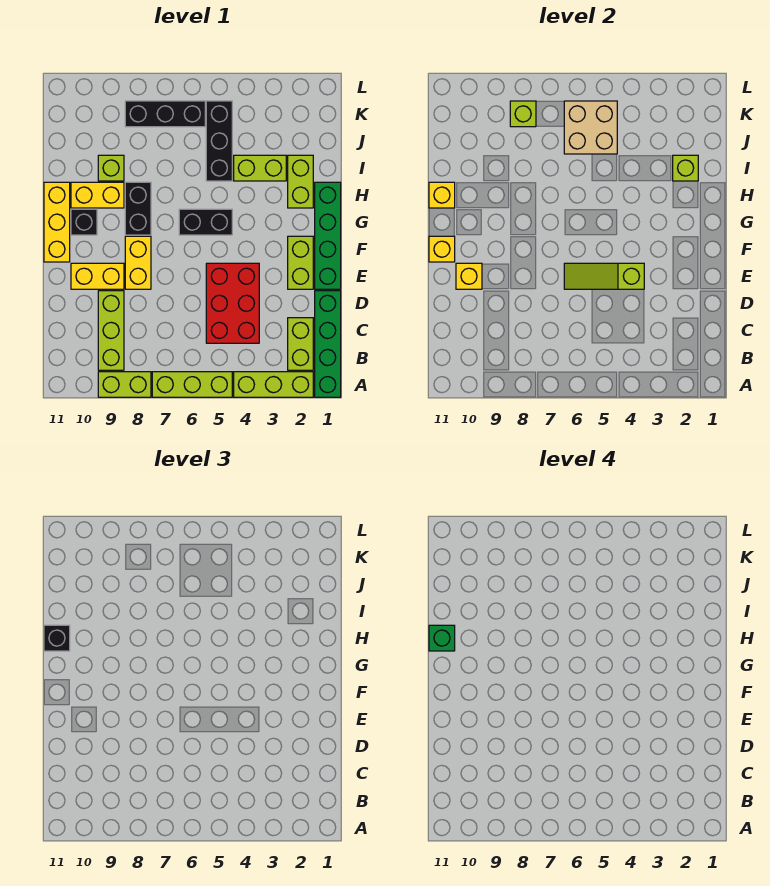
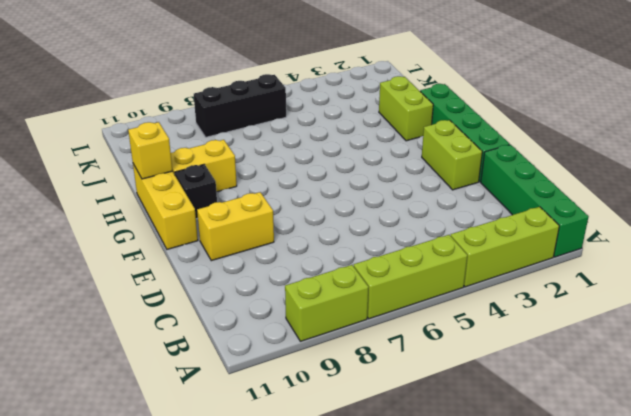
none -> lime 1x2 brick [288,318,313,370]
none -> lime 1x3 brick [98,291,124,370]
none -> red 2x3 brick [206,263,259,343]
none -> yellow 1x2 brick [125,236,151,289]

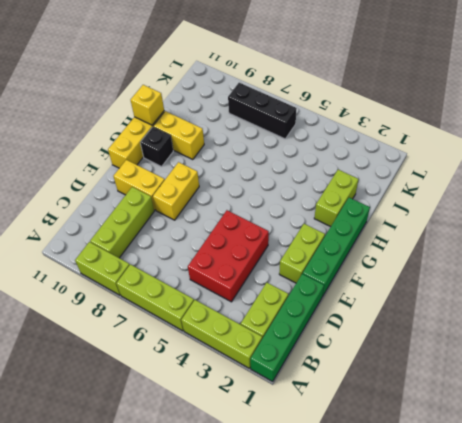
none -> black 1x2 brick [179,209,232,235]
none -> black 1x2 brick [125,182,151,235]
none -> lime 1x2 brick [234,155,286,181]
none -> black 1x3 brick [206,101,232,181]

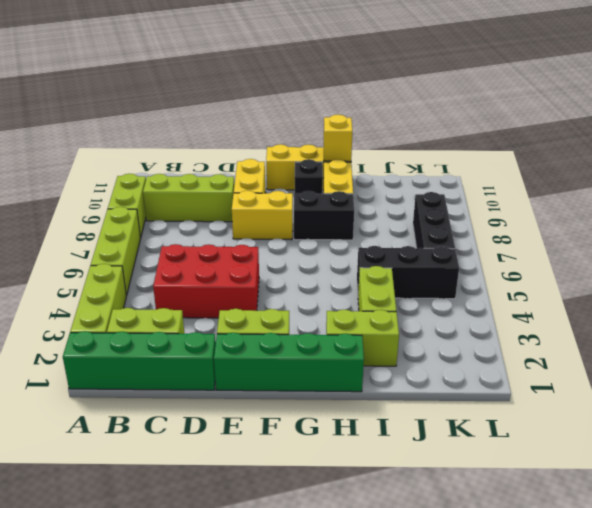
none -> black 1x2 brick [179,209,232,235]
none -> lime 1x1 brick [98,155,124,181]
none -> lime 1x3 slope [564,263,644,289]
none -> yellow 1x1 brick [456,263,482,289]

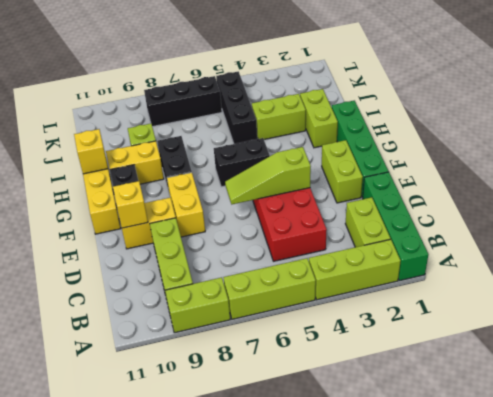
none -> yellow 1x1 brick [429,236,455,262]
none -> lime 1x1 brick [673,155,698,181]
none -> tan 2x2 brick [564,101,617,154]
none -> lime 1x1 brick [510,101,536,127]

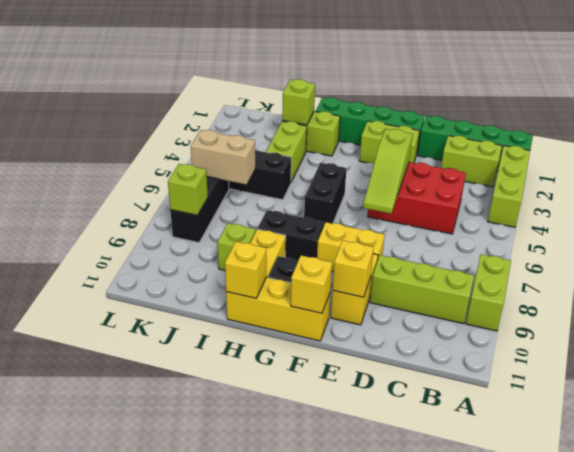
tan 1x2 brick [191,130,255,184] -> tan 2x2 brick [564,101,617,154]
none -> lime 1x3 brick [152,372,232,397]
none -> black 1x1 brick [44,625,70,651]
none -> green 1x1 brick [429,625,455,651]

